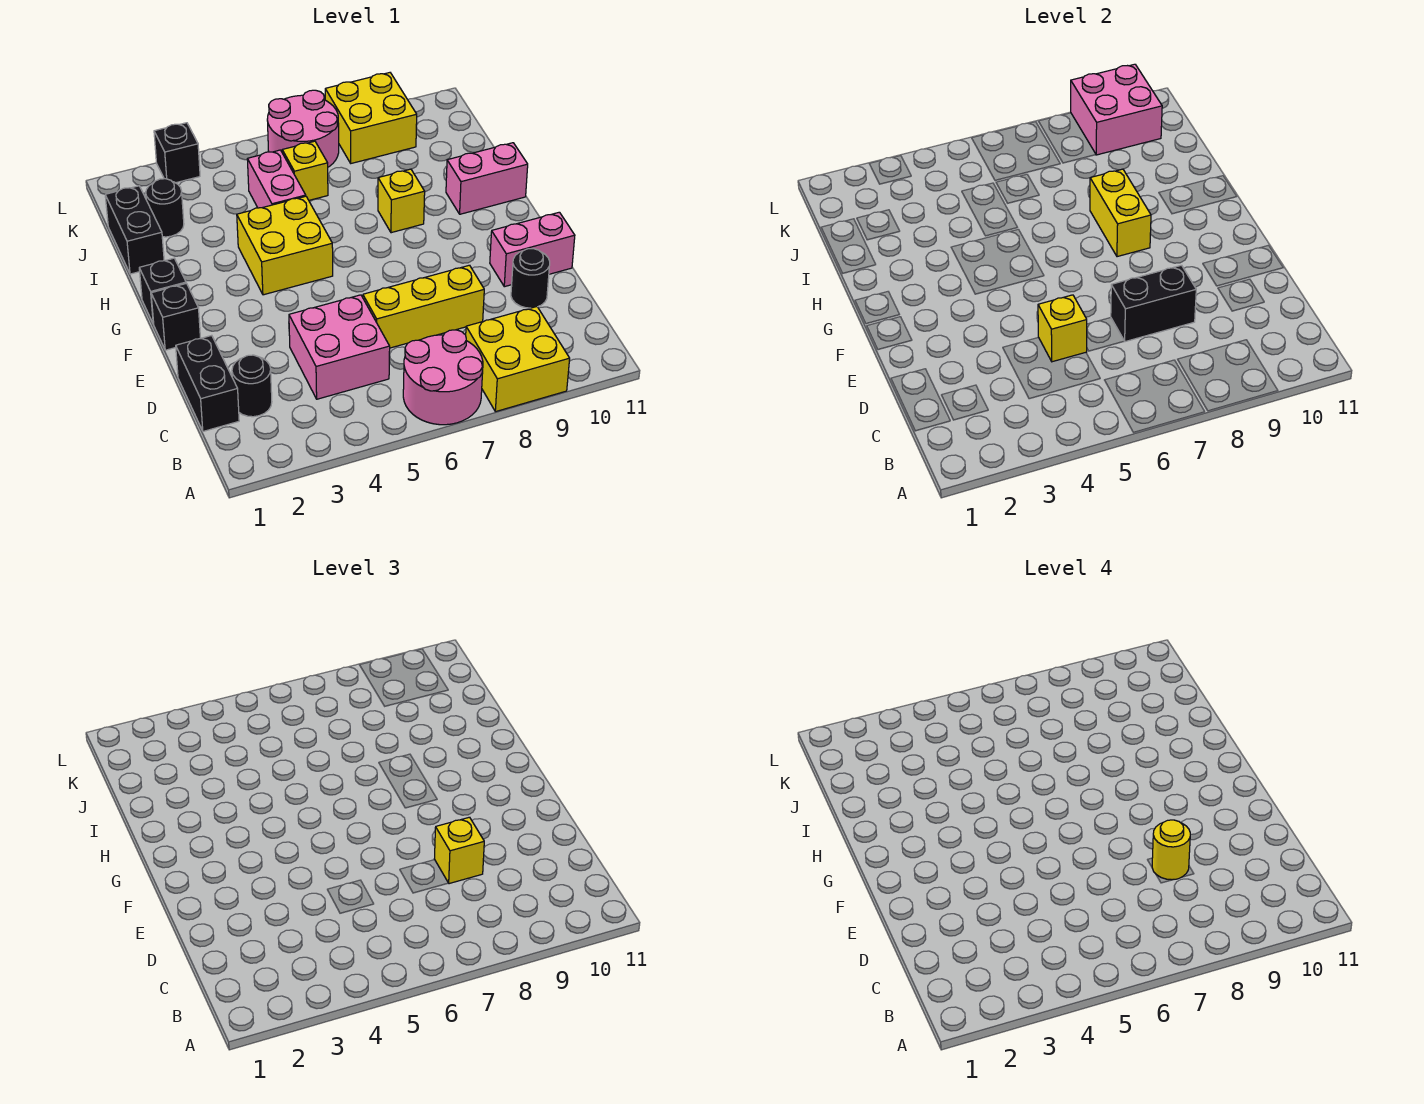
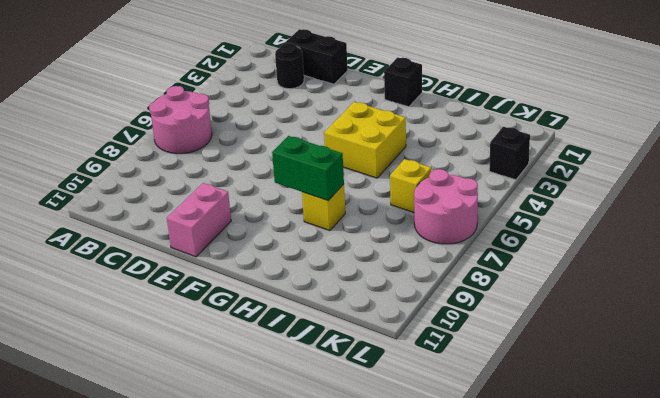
green 1x2 brick [272,136,344,201] -> yellow 1x2 brick [1090,169,1151,257]
none -> yellow 2x2 brick [466,307,570,412]
none -> pink 2x2 brick [289,295,390,399]
none -> yellow 1x3 brick [363,265,484,348]

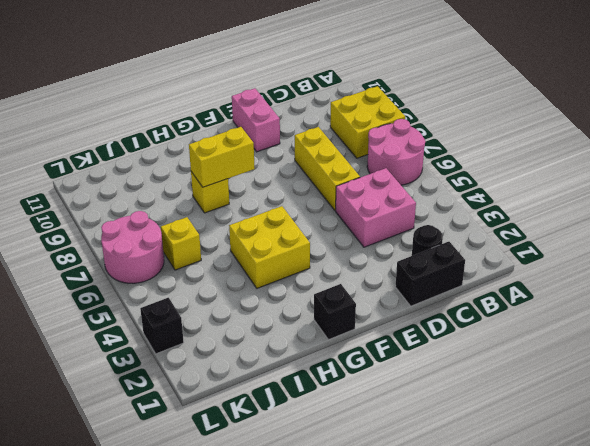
none -> black 1x1 round brick [511,249,550,308]
none -> black 1x1 brick [151,283,200,350]
none -> pink 1x2 brick [446,143,528,214]

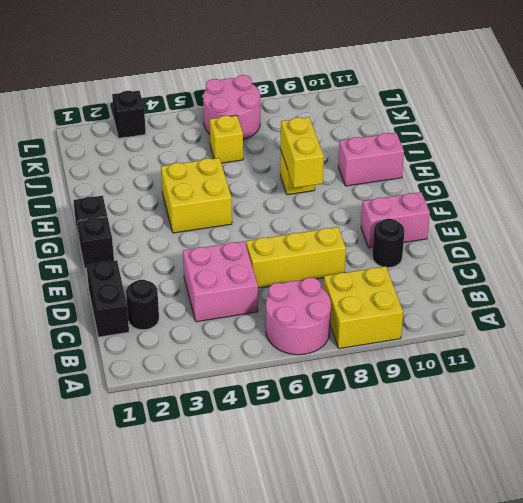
none -> black 1x2 brick [105,186,164,274]
none -> pink 1x2 brick [247,150,306,208]
none -> black 1x1 round brick [146,179,184,237]

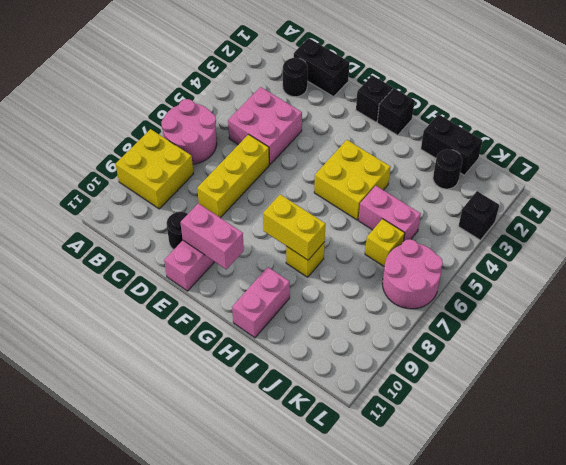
pink 1x2 brick [180,203,244,269] -> none
none -> yellow 2x2 brick [325,73,417,163]
none -> yellow 1x1 brick [1038,295,1087,362]
none -> black 1x2 brick [1111,265,1196,342]

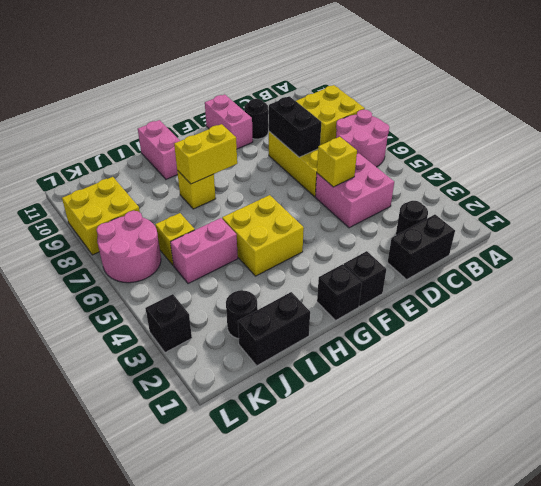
none -> pink 2x2 brick [1071,64,1162,155]
none -> yellow 1x1 brick [434,817,484,884]
none -> yellow 1x1 round brick [1152,820,1190,880]

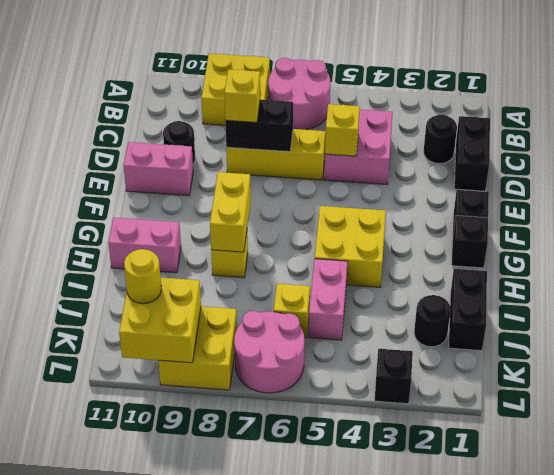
yellow 2x2 brick [119,277,201,363] -> pink 2x2 brick [1071,64,1162,155]
yellow 1x1 round brick [124,249,161,304] -> yellow 1x1 round brick moved to [1152,820,1190,880]

